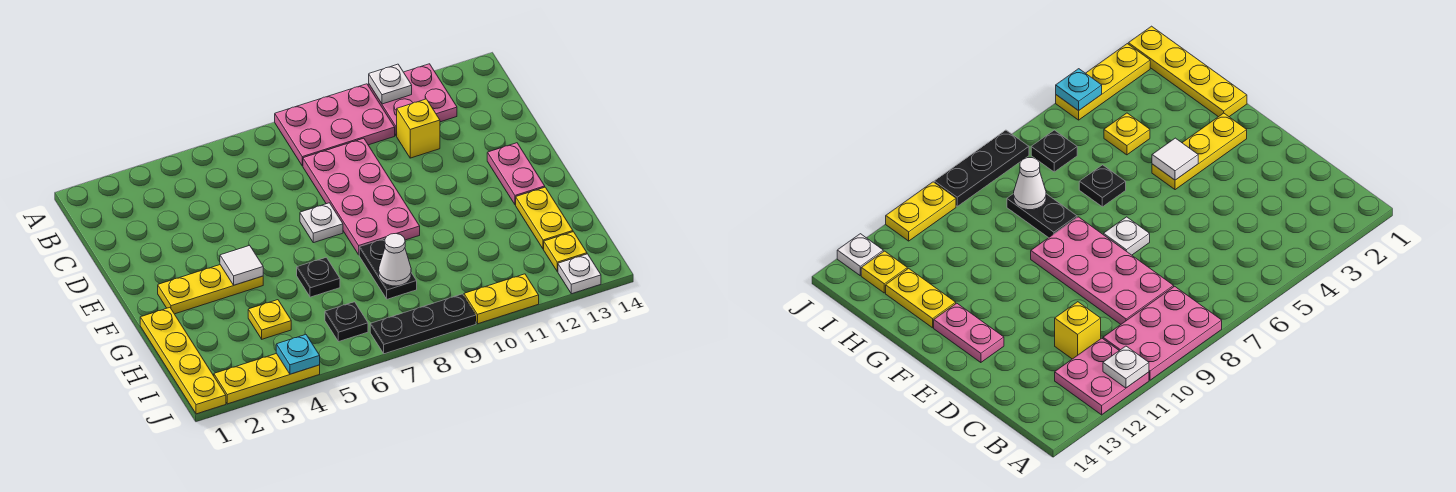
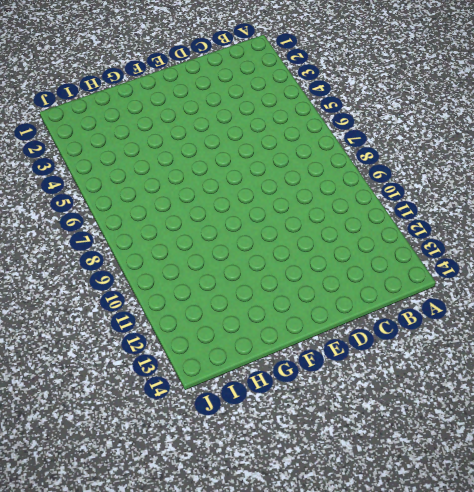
none -> pink 2x3 plate [275,84,395,166]
none -> pink 2x2 plate [369,64,457,136]
none -> pink 2x4 plate [303,138,420,255]

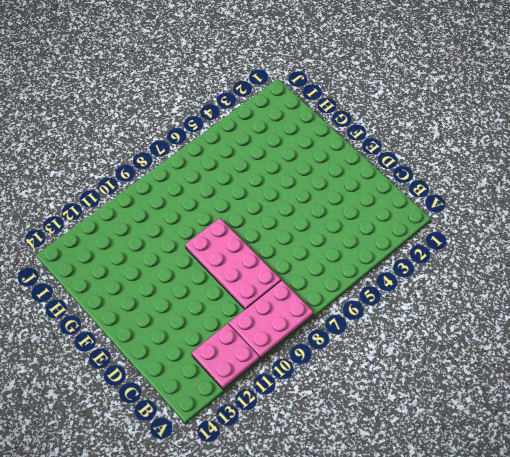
none -> yellow 1x1 brick [397,99,440,158]
none -> white 1x1 plate [300,203,343,243]
none -> pink 1x2 plate [487,143,545,205]

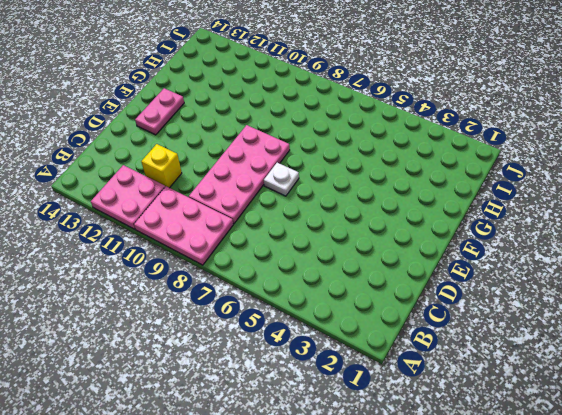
none -> yellow 1x3 plate [158,265,263,314]
none -> yellow 1x4 plate [140,308,226,414]
none -> black 1x1 plate [297,257,340,297]

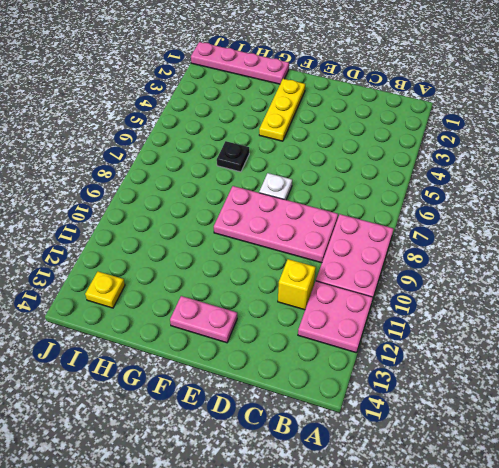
pink 1x4 plate [191,42,289,84] -> yellow 1x4 plate [140,308,226,414]
none -> black 1x2 plate [359,239,417,299]
none -> yellow 1x2 plate [516,187,573,249]
none -> yellow 1x1 plate [248,300,291,339]

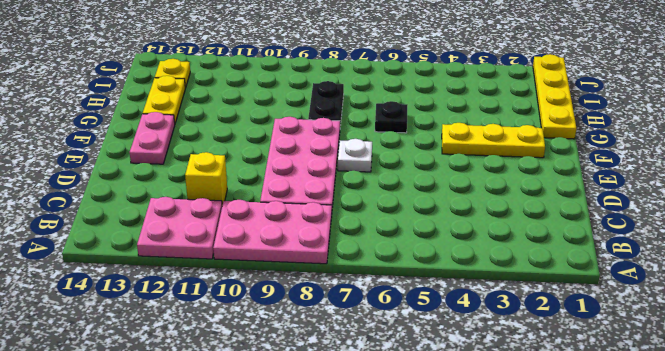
none -> yellow 1x1 plate [248,300,291,339]
none -> black 1x1 plate [325,302,368,342]
none -> yellow 1x3 plate [214,353,320,404]

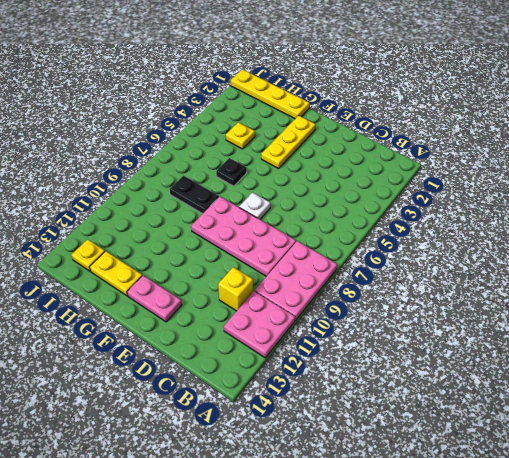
none -> black 1x1 plate [325,302,368,342]
none -> yellow 1x3 plate [214,353,320,404]
none -> black 1x3 plate [370,294,476,354]

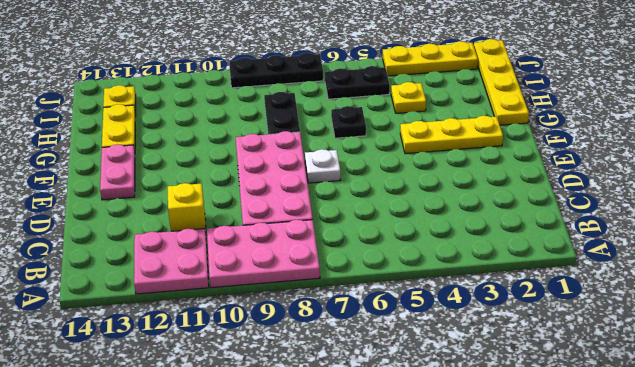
black 1x2 plate [325,66,390,99] -> black 1x1 plate [325,302,368,342]
none -> yellow 1x2 plate [464,274,539,324]
none -> white 1x1 plate [558,254,601,294]
none -> white 1x1 plate [369,64,412,104]

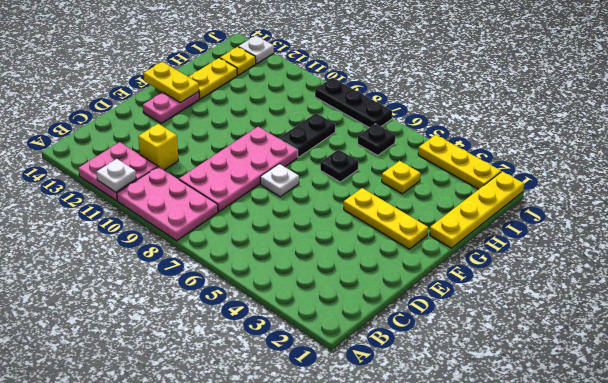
yellow 1x2 plate [144,62,199,103] -> yellow 1x2 plate moved to [464,274,539,324]
none -> white 1x1 tile [220,245,263,285]
none -> white 1x1 cone [379,234,411,286]
none -> cyan 1x1 plate [276,335,320,374]

